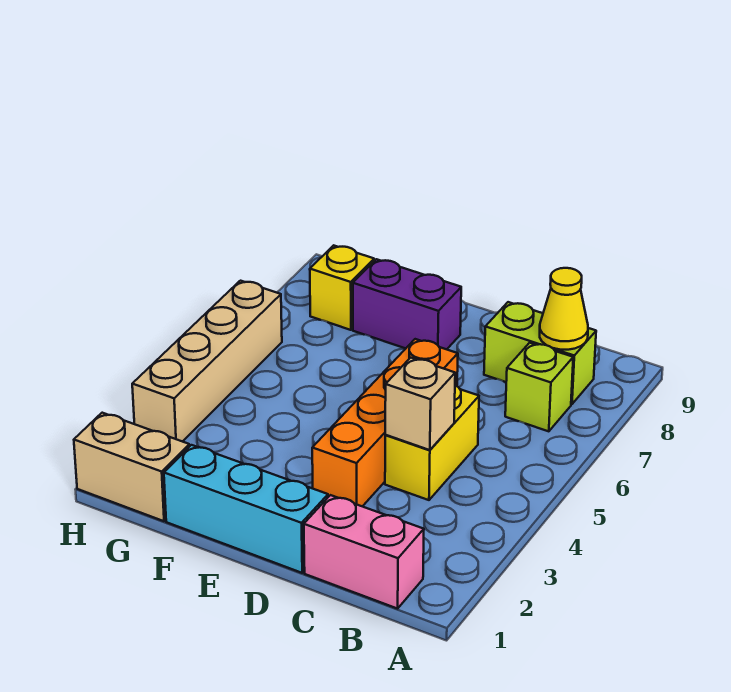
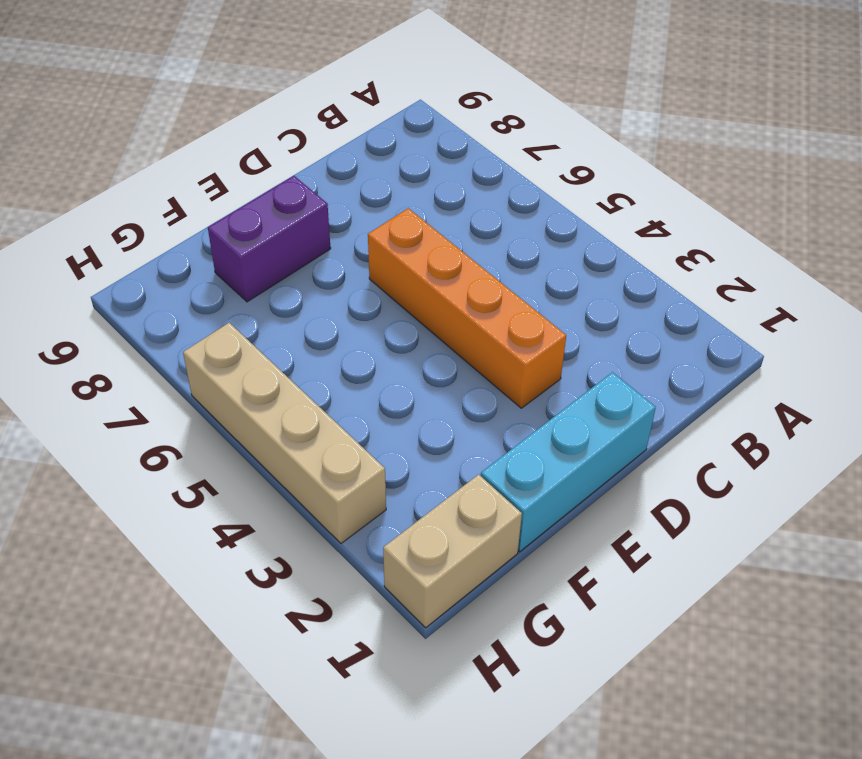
none -> pink 1x2 brick [304,495,424,609]
none -> lime 1x1 brick [505,343,573,431]
none -> lime 1x2 brick [484,302,596,404]

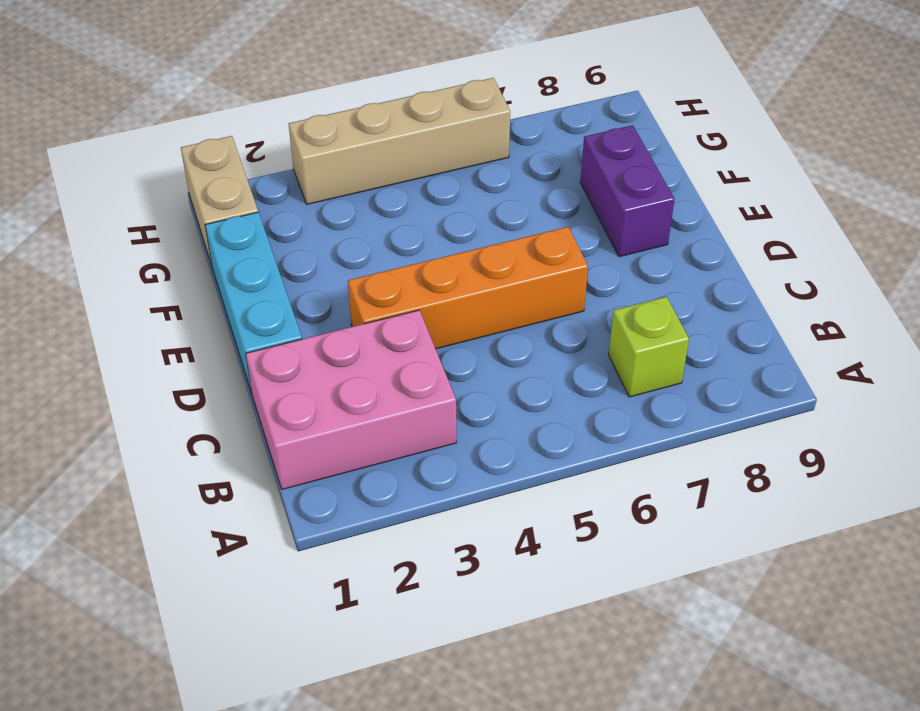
pink 2x3 brick [246,310,456,489] -> pink 1x2 brick [304,495,424,609]
none -> lime 1x2 brick [484,302,596,404]
none -> yellow 1x2 brick [385,385,479,500]
none -> yellow 1x1 brick [310,245,374,330]

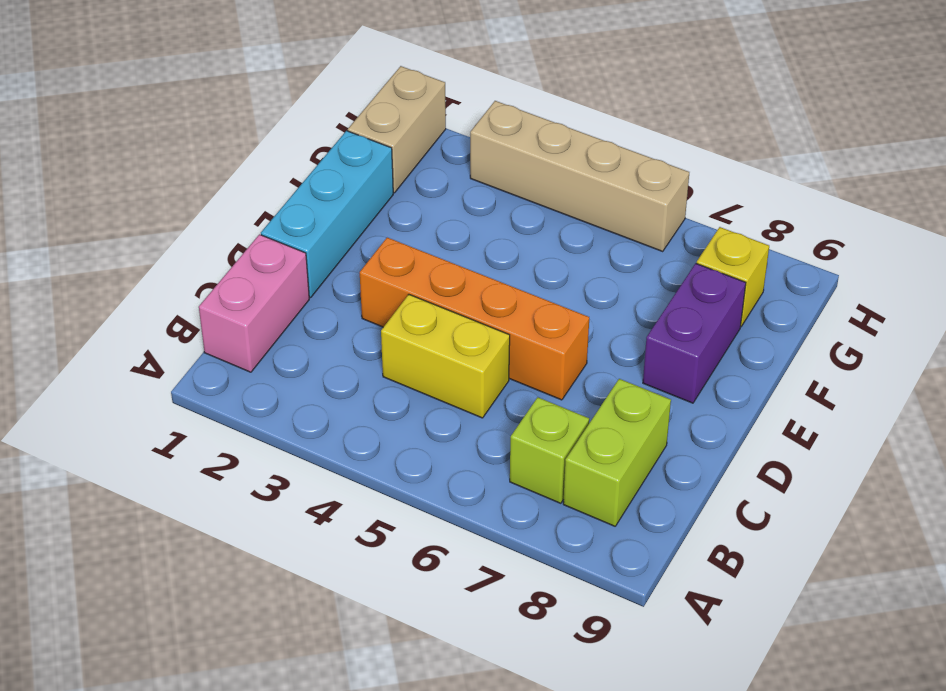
none -> yellow 1x1 cone [540,268,588,350]
none -> tan 1x1 brick [385,358,455,450]

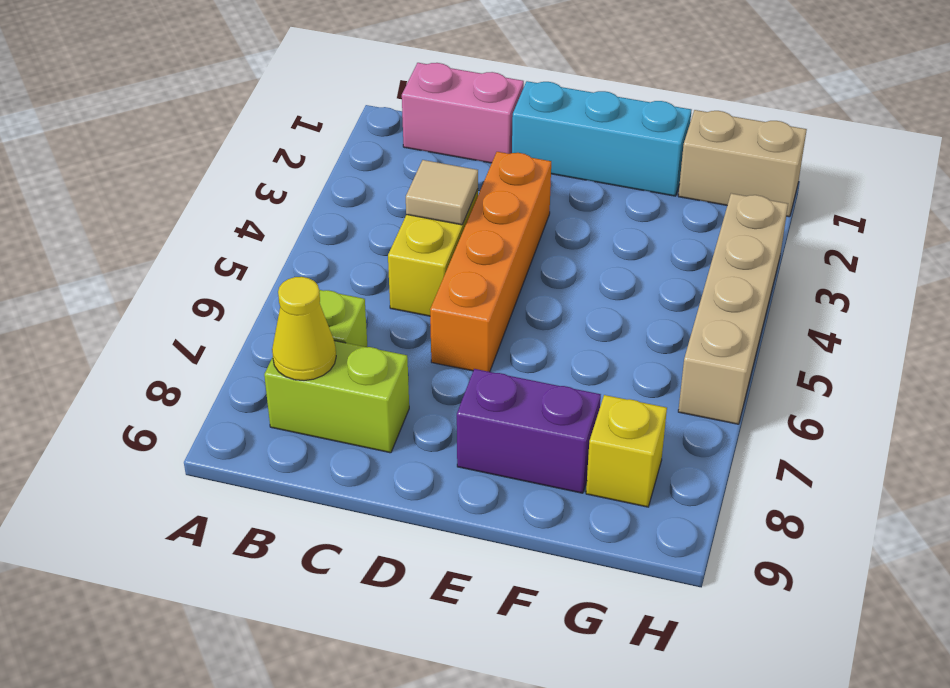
tan 1x1 tile [406,160,478,225] -> tan 1x1 brick [385,358,455,450]

